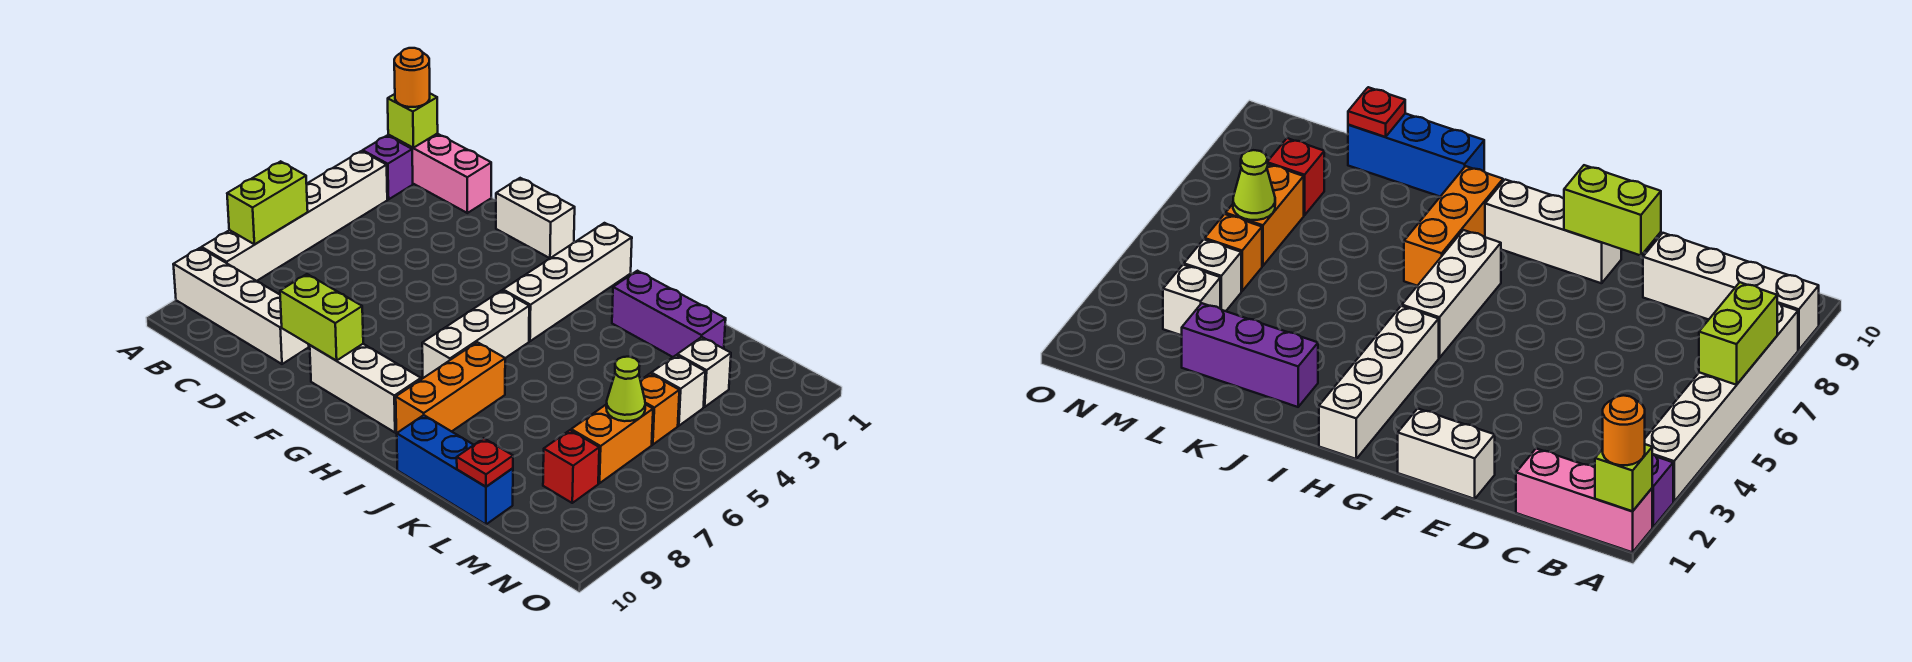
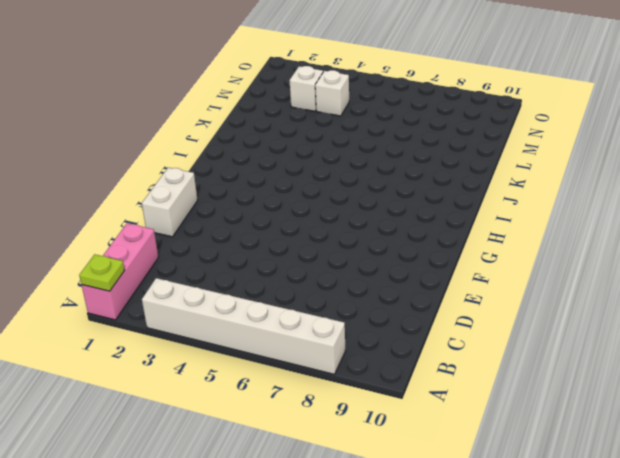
lime 1x1 plate [79,254,125,291] -> lime 1x1 brick [388,94,438,148]
none -> purple 1x1 brick [363,136,413,199]
none -> white 1x4 brick [173,248,309,364]
none -> white 1x3 brick [310,344,421,432]

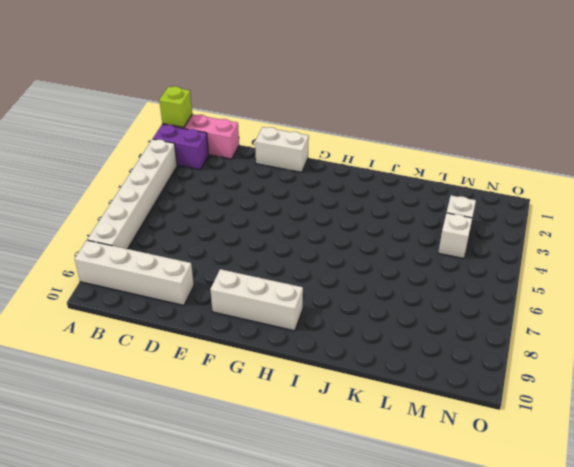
purple 1x2 brick [153,125,209,170] -> purple 1x1 brick [363,136,413,199]
none -> white 1x4 brick [503,223,632,341]
none -> white 1x3 brick [422,290,529,378]
none -> orange 1x3 brick [396,342,505,433]

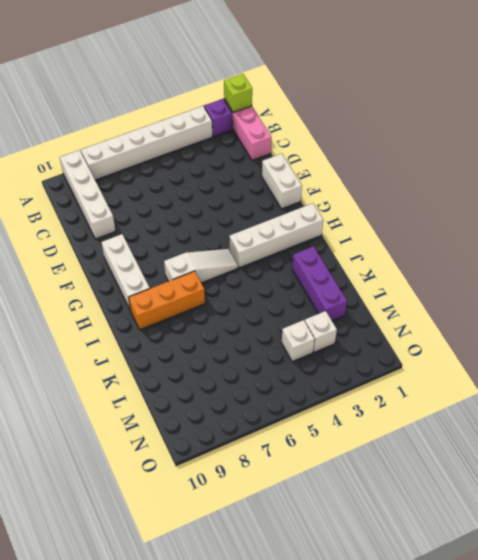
white 1x3 slope [164,249,238,283] -> white 1x3 brick [422,290,529,378]
none -> blue 1x3 brick [397,415,513,524]
none -> orange 1x1 brick [640,374,679,445]
none -> orange 1x2 brick [571,404,653,483]

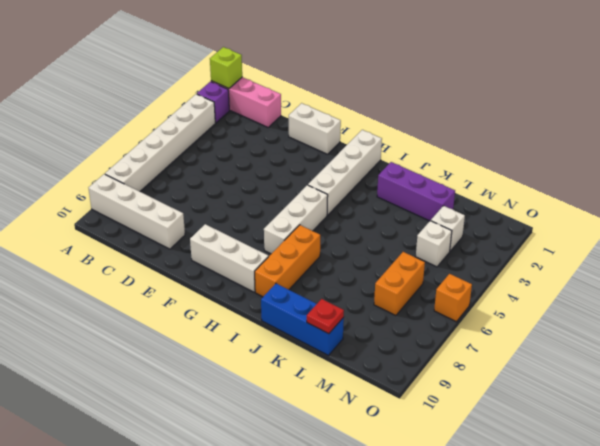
orange 1x1 brick [434,274,472,322] -> orange 1x1 brick moved to [640,374,679,445]
none -> red 1x1 brick [543,430,599,503]
none -> lime 1x2 brick [227,161,308,244]
none -> lime 1x2 brick [280,274,363,361]

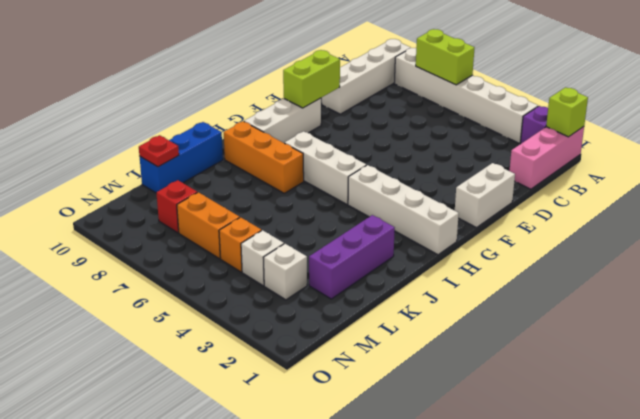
none -> lime 1x1 cone [606,357,645,421]
none -> orange 1x1 round brick [394,48,430,107]

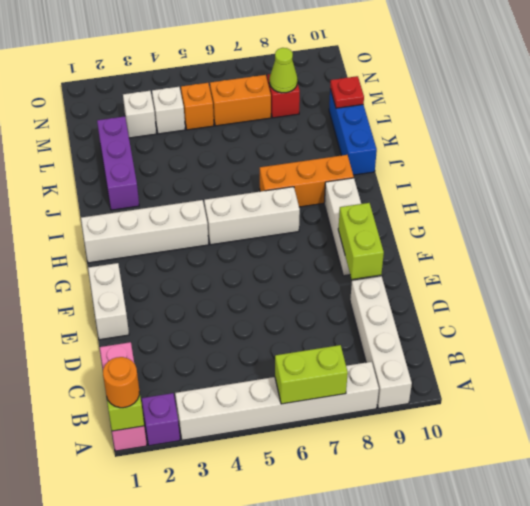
lime 1x1 cone [270,48,297,93] -> lime 1x1 cone moved to [606,357,645,421]

